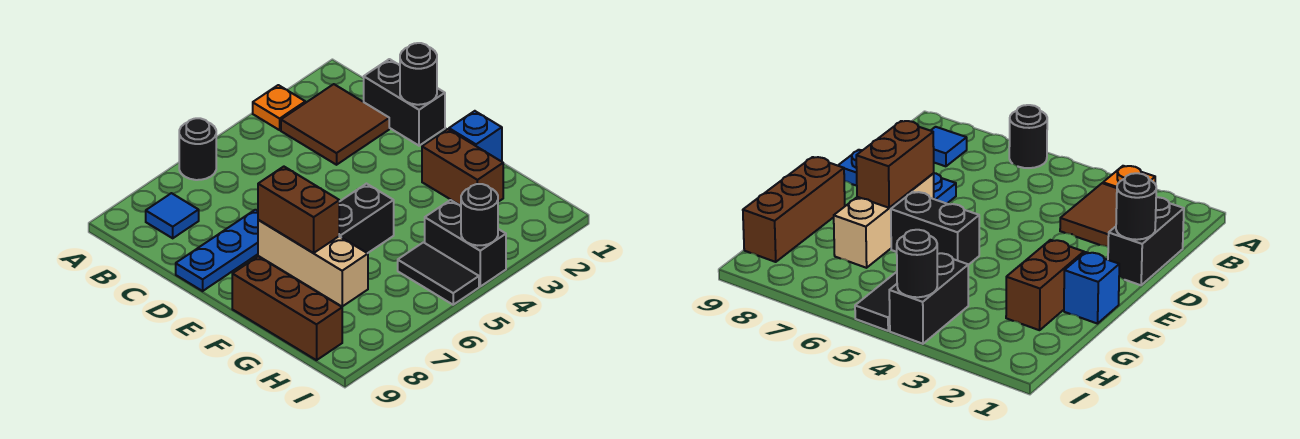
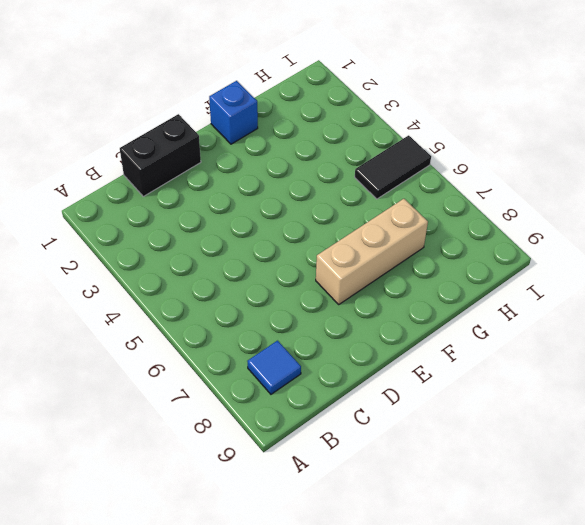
none -> orange 1x1 plate [253,85,305,130]
none -> black 1x1 round brick [179,118,216,180]
none -> brown 2x2 tile [281,84,389,165]

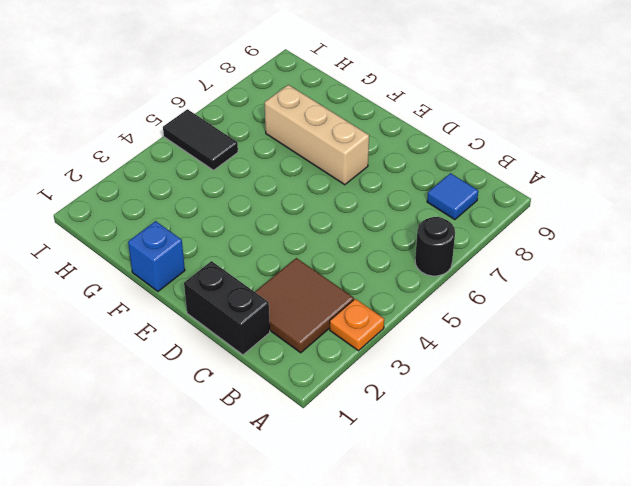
none -> blue 1x3 plate [176,210,258,291]
none -> brown 1x2 brick [422,129,503,206]
none -> black 1x2 brick [339,184,394,253]

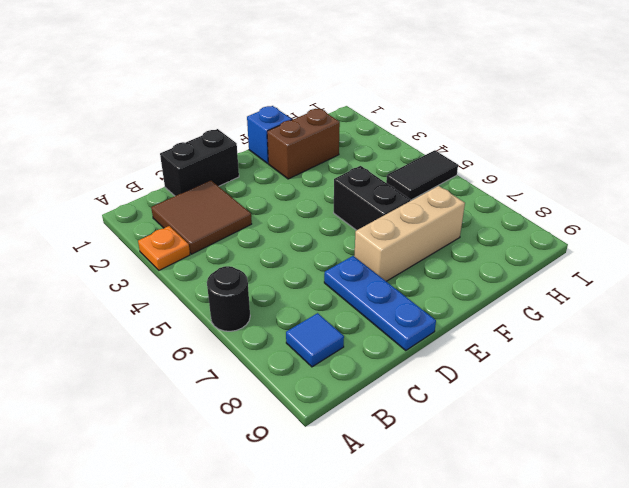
none -> brown 1x3 brick [232,256,342,360]
none -> black 1x2 brick [425,200,506,286]
none -> black 1x1 round brick [400,43,437,105]

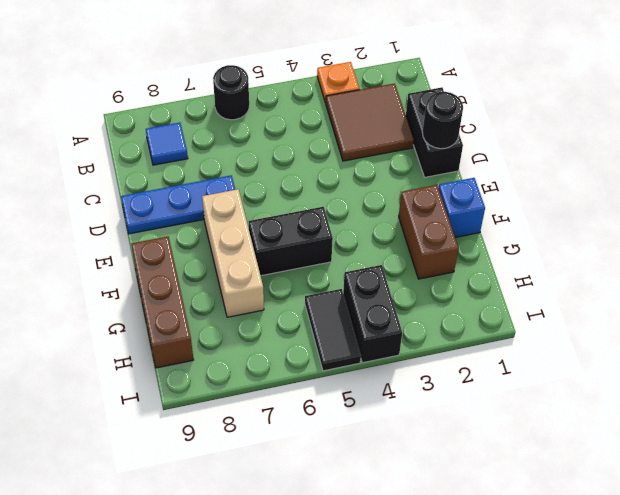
none -> brown 1x2 brick [258,167,339,253]
none -> black 1x1 round brick [461,184,498,246]

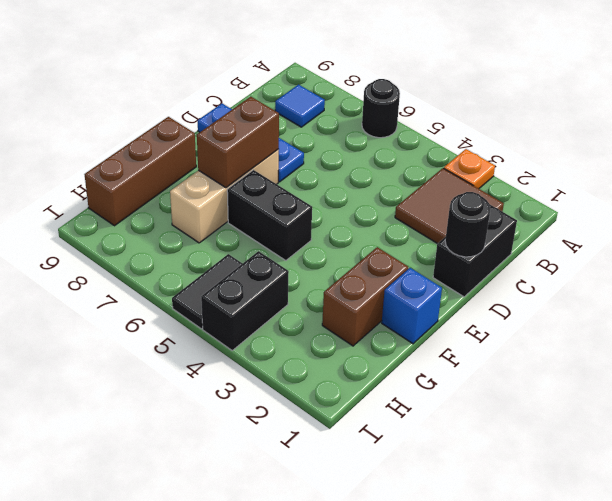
none -> black 1x1 round brick [461,184,498,246]

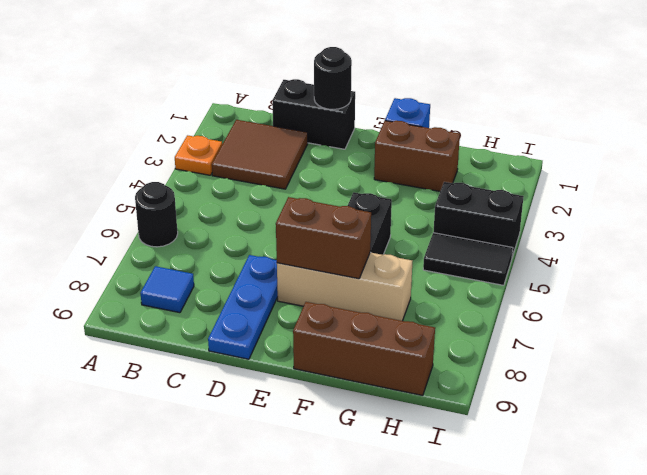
none -> black 1x1 round brick [461,184,498,246]

